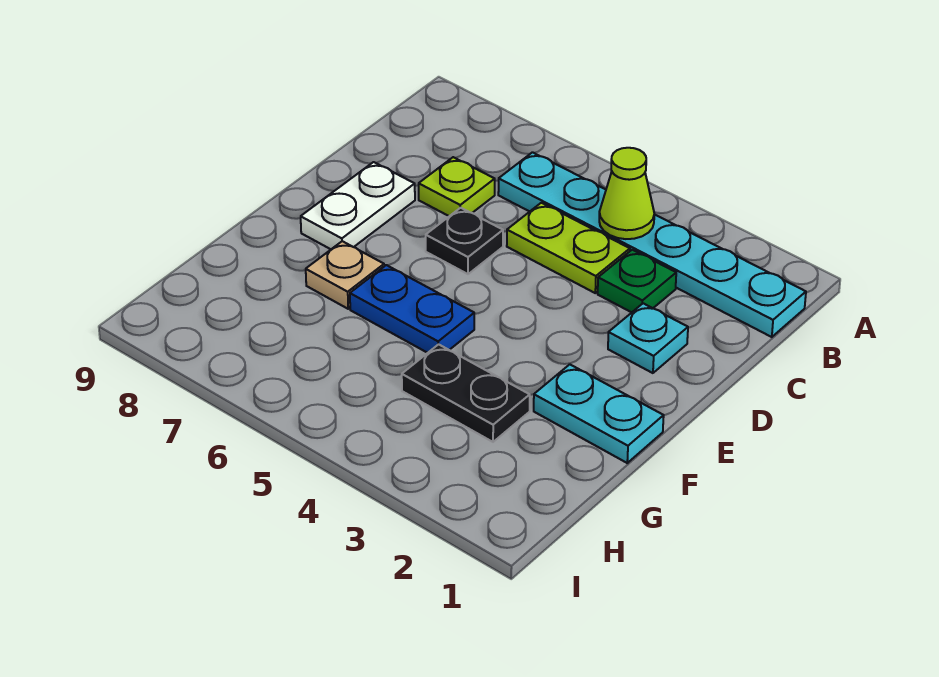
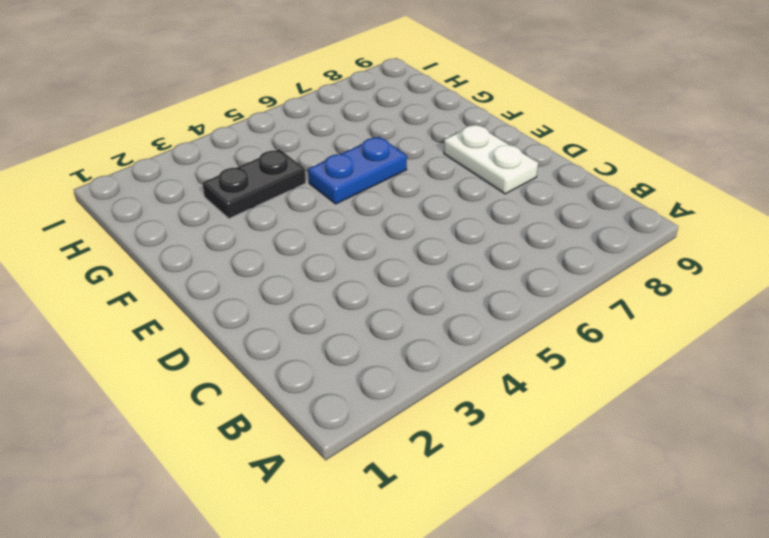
none -> cyan 1x6 plate [498,152,806,337]
none -> green 1x1 plate [598,250,676,313]
none -> lime 1x2 plate [507,203,630,293]

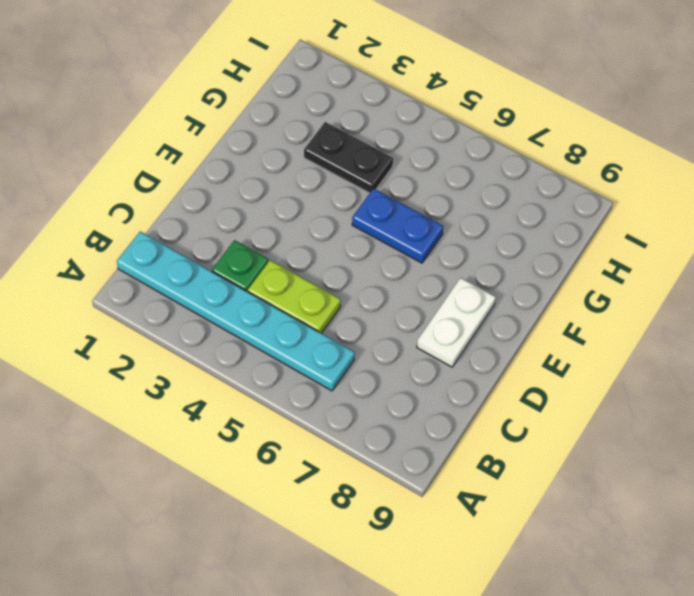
none -> lime 1x1 plate [419,157,495,216]
none -> cyan 1x1 plate [608,303,688,373]
none -> black 1x1 plate [426,208,503,274]

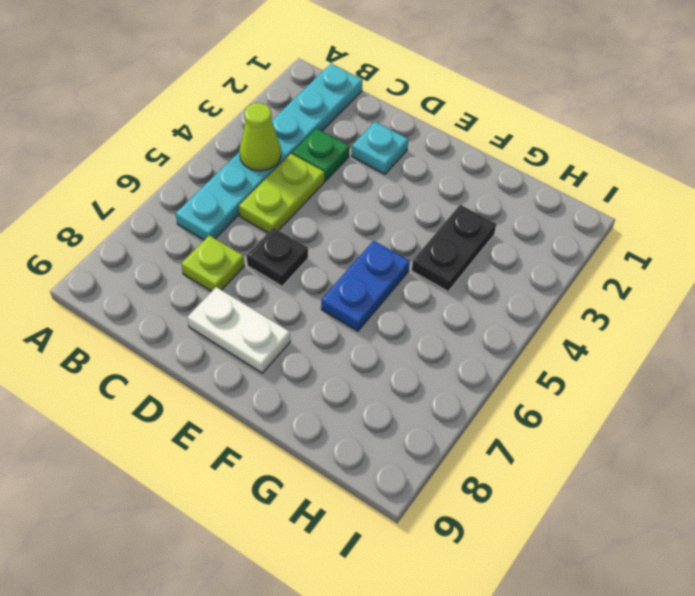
none -> cyan 1x2 plate [534,364,664,463]
none -> tan 1x1 plate [306,241,384,309]

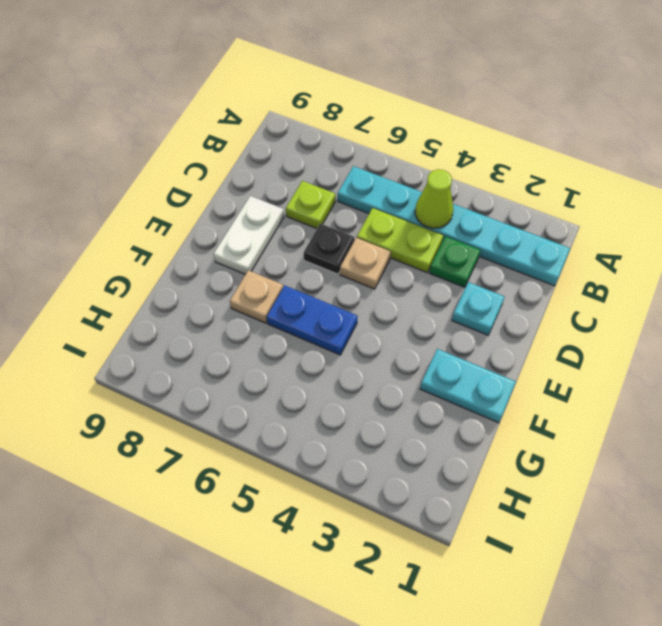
tan 1x1 plate [340,238,391,289] -> none
none -> black 1x2 plate [402,344,530,442]

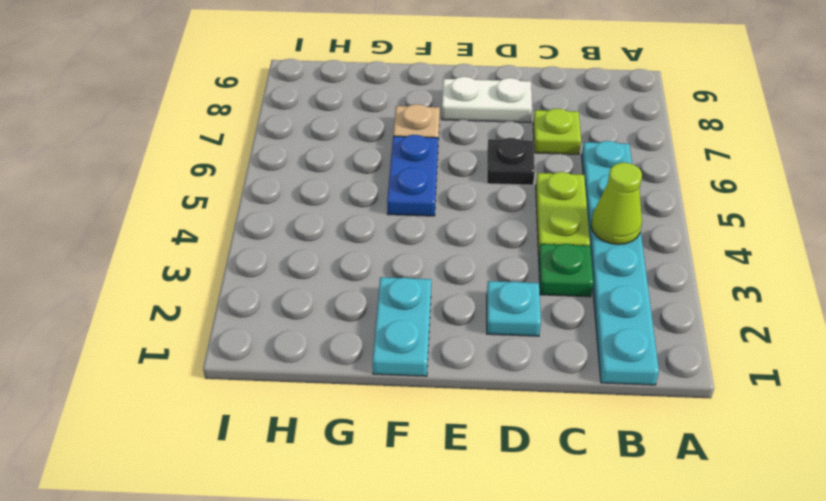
none -> black 1x2 plate [402,344,530,442]

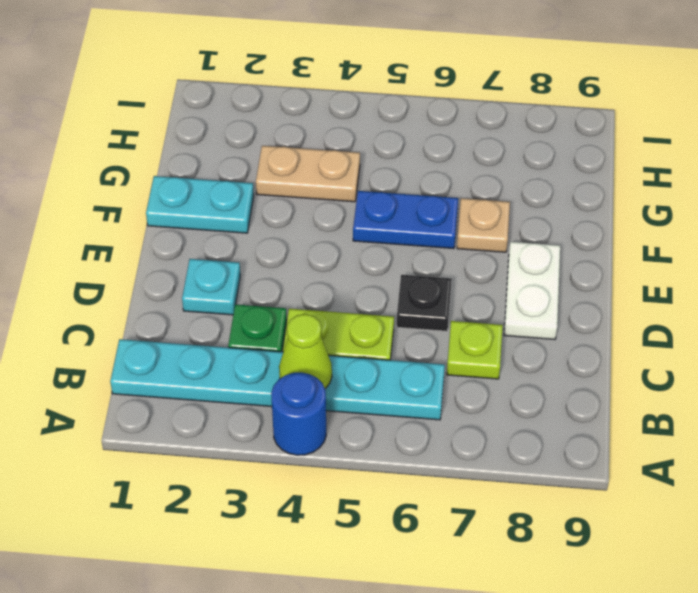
blue 1x1 round brick [271,372,326,455] -> none
tan 1x2 plate [256,146,360,202] -> black 1x2 plate [402,344,530,442]

